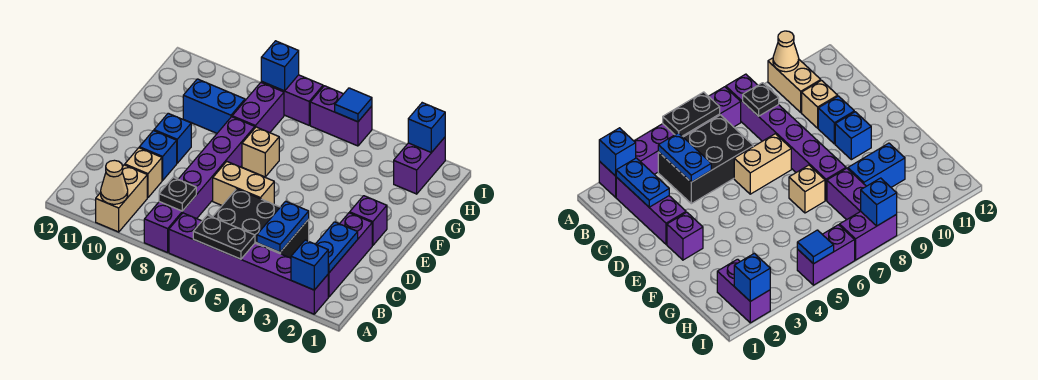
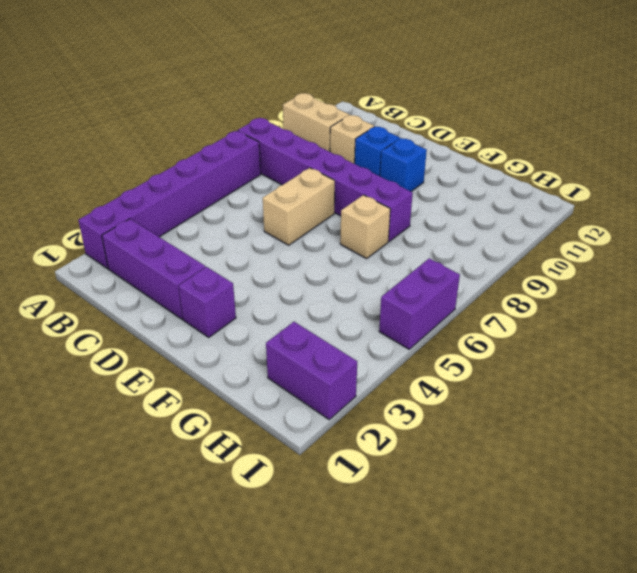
none -> black 2x3 brick [213,189,309,258]
none -> purple 1x2 brick [232,83,284,133]
none -> blue 1x2 brick [183,79,245,133]

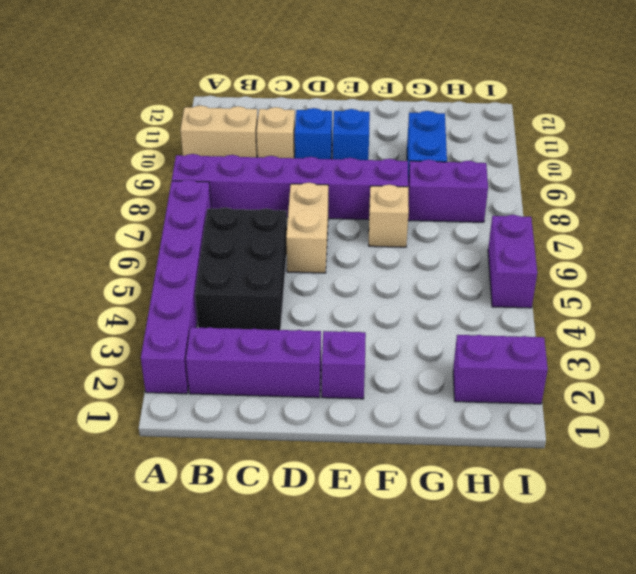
none -> purple 1x2 brick [261,75,323,125]
none -> blue 1x1 brick [291,240,328,290]
none -> black 1x2 plate [193,215,255,259]

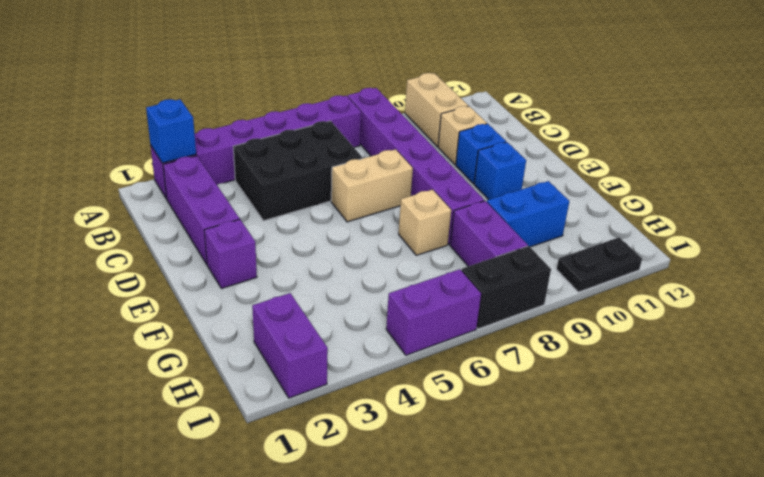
black 1x2 brick [461,246,551,329] -> purple 1x2 brick [261,75,323,125]
black 1x2 plate [557,237,642,292] -> black 1x2 plate moved to [193,215,255,259]
none -> tan 1x1 cone [101,160,128,204]
none -> blue 1x2 plate [316,222,358,273]
none -> blue 1x2 plate [257,201,309,252]

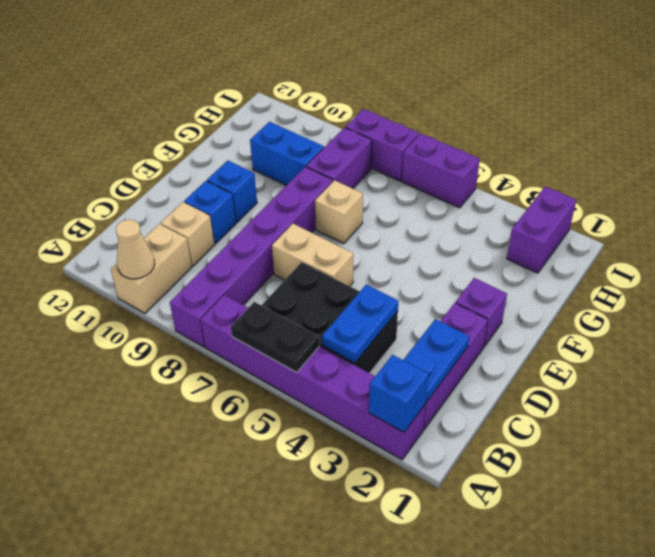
none -> black 1x1 plate [159,177,196,211]
none -> blue 1x1 brick [408,103,445,153]
none -> blue 1x1 tile [335,88,372,122]

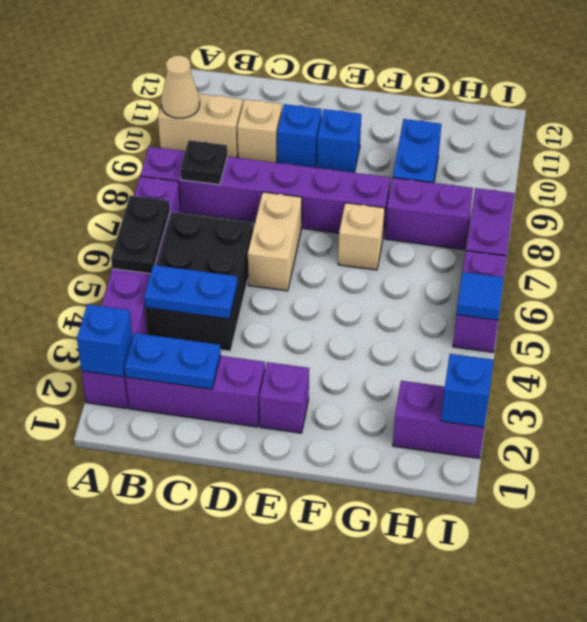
none -> blue 1x1 brick [261,41,299,91]

